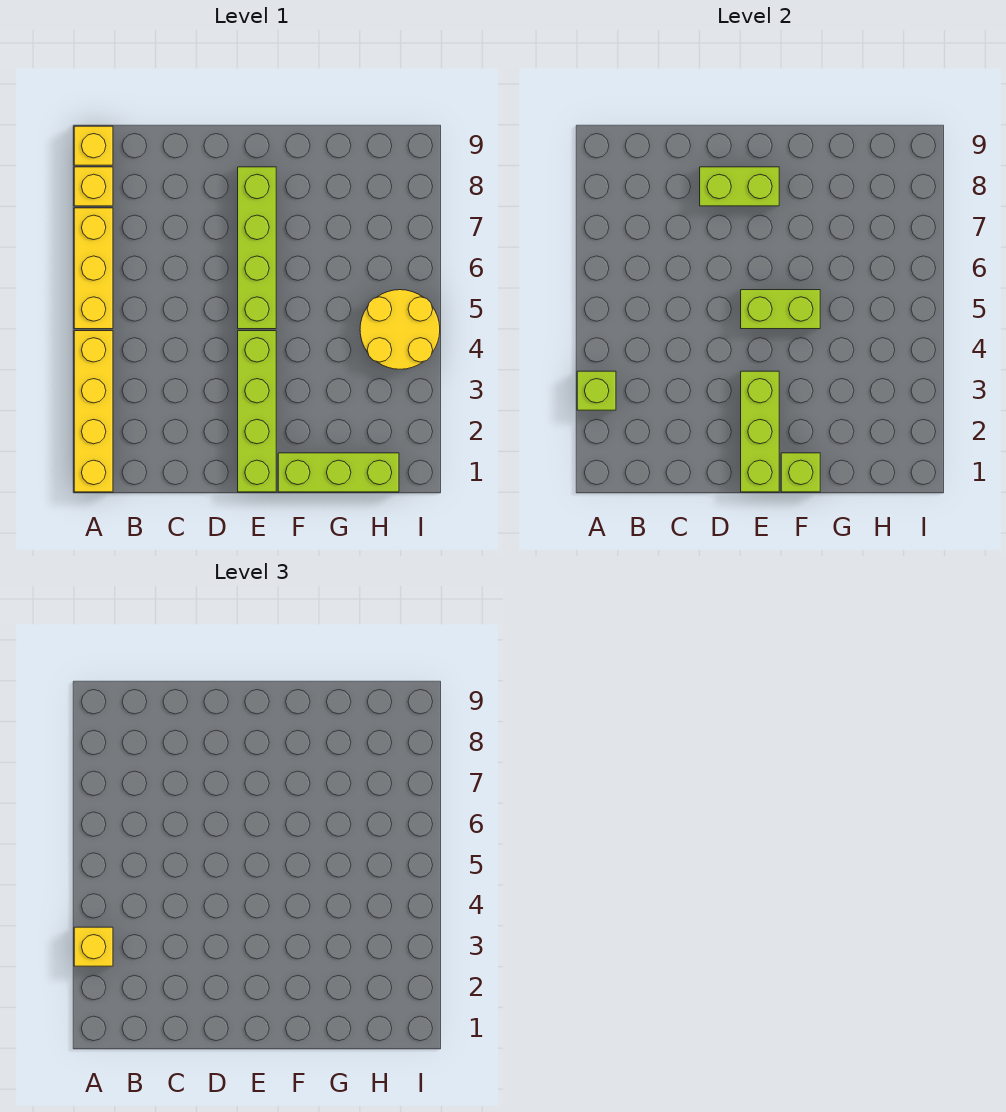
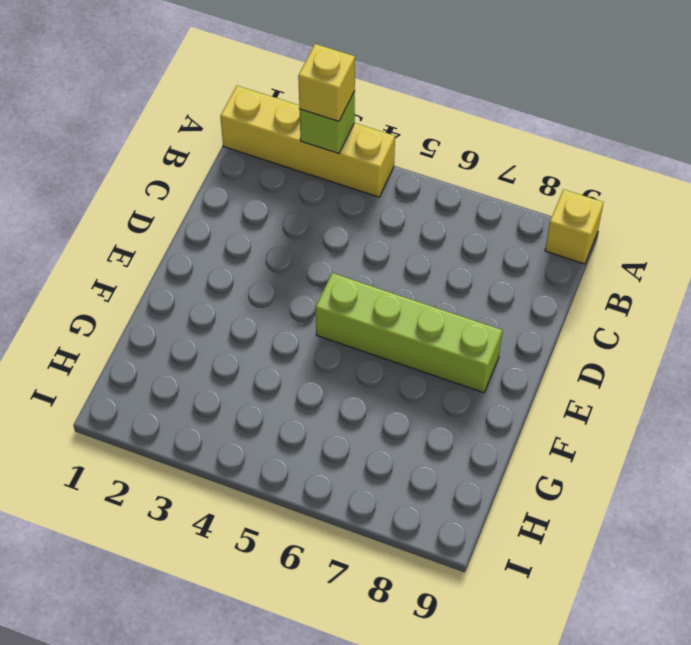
none -> yellow 1x3 brick [74,208,113,329]
none -> yellow 1x1 brick [74,167,113,206]
none -> lime 1x4 brick [238,331,276,492]

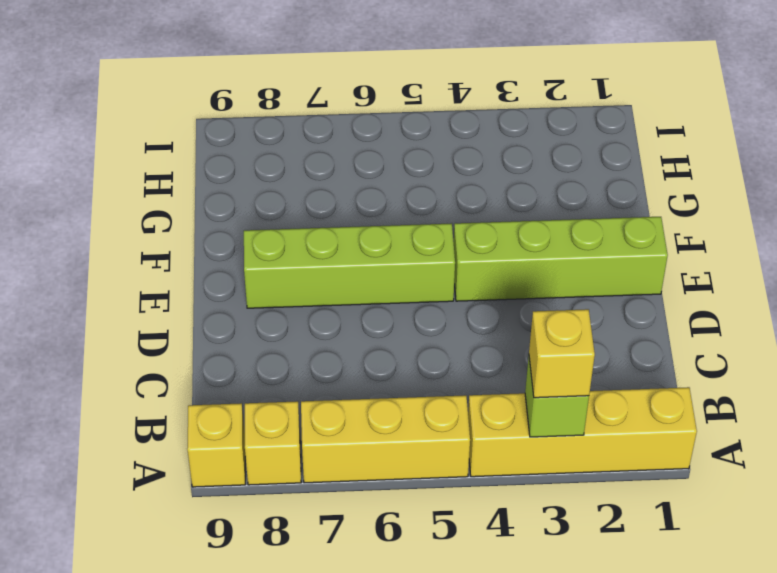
none -> lime 1x3 brick [278,453,399,492]
none -> yellow 2x2 round brick [360,290,440,369]
none -> lime 1x2 brick [700,167,779,206]

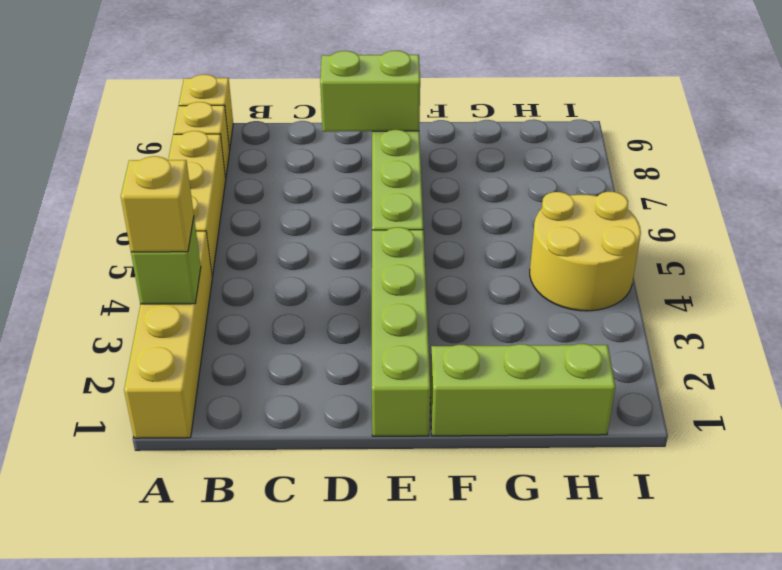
none -> lime 1x3 brick [741,371,779,492]
none -> lime 1x2 brick [741,290,820,329]
none -> lime 1x1 brick [781,453,820,492]

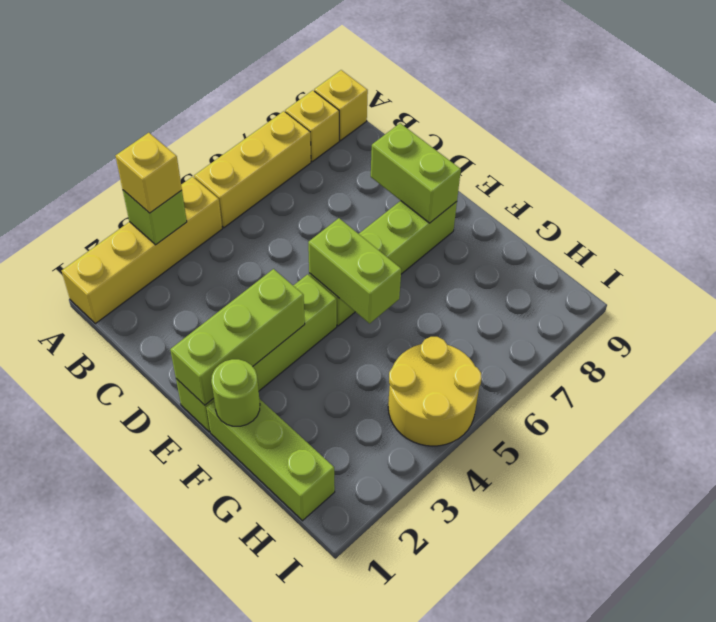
lime 1x1 round brick [211,359,260,426] -> lime 1x1 brick [781,453,820,492]

